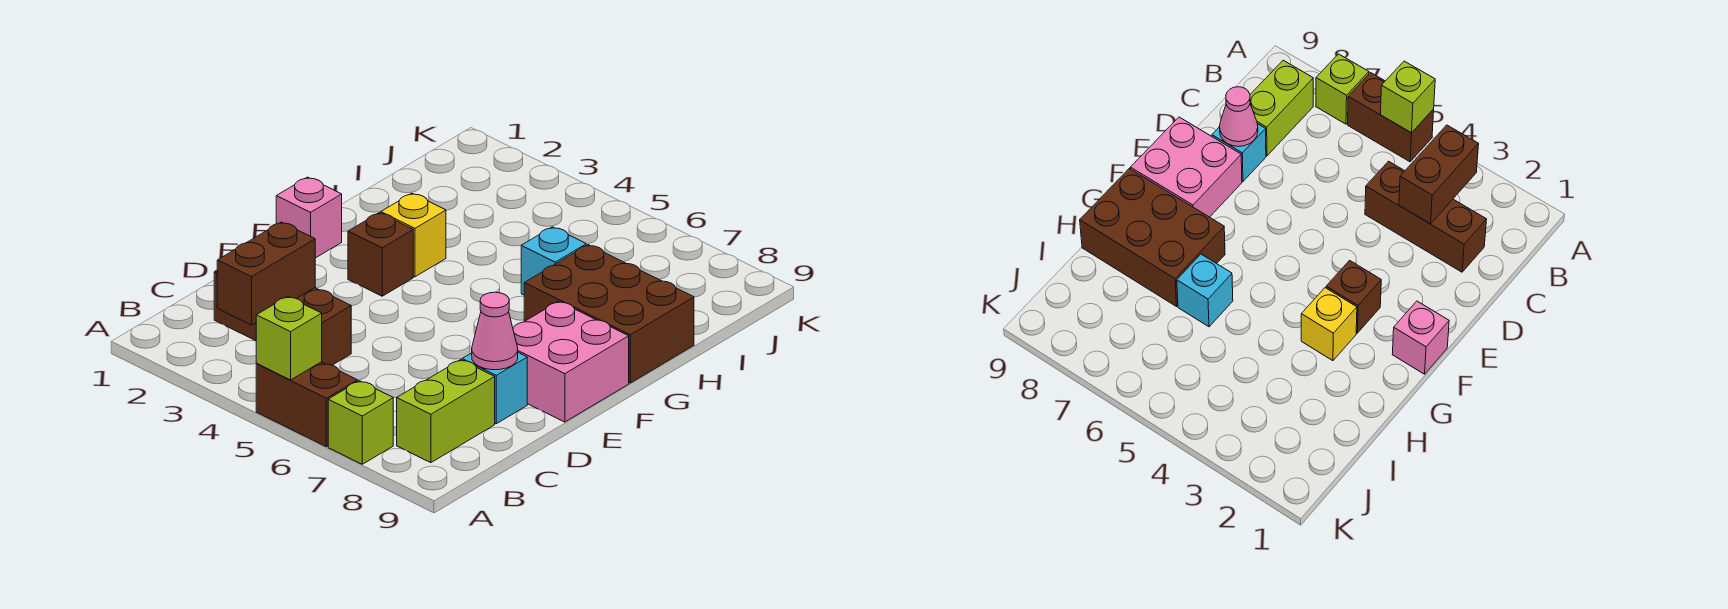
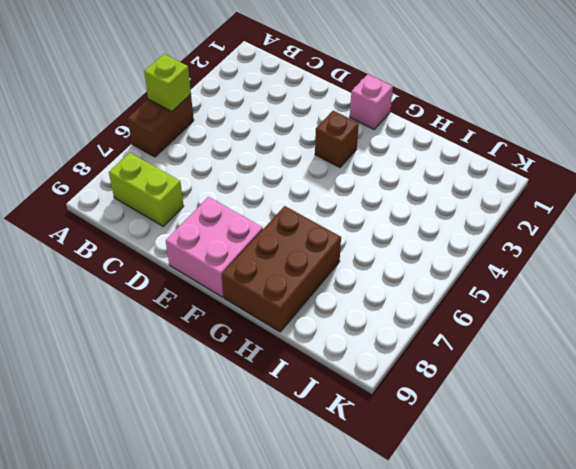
none -> lime 1x1 brick [328,381,393,464]
none -> brown 1x3 brick [214,270,351,365]
none -> cyan 1x1 brick [462,353,527,424]

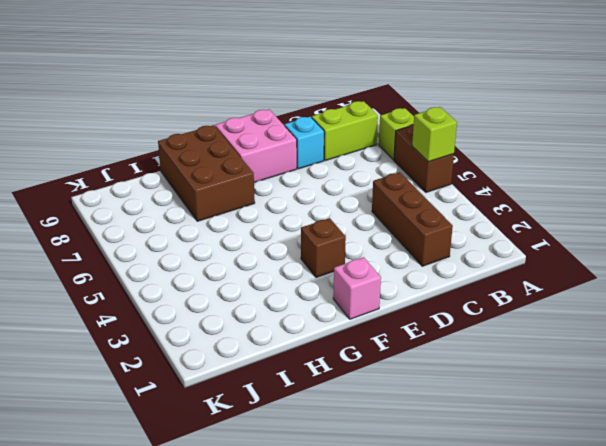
none -> yellow 1x1 brick [381,193,446,277]
none -> cyan 1x1 brick [521,227,586,295]
none -> brown 1x2 brick [217,222,315,325]

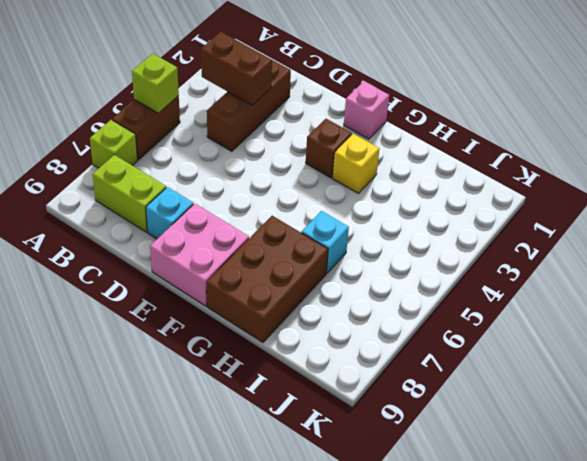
none -> pink 1x1 cone [472,292,518,370]

